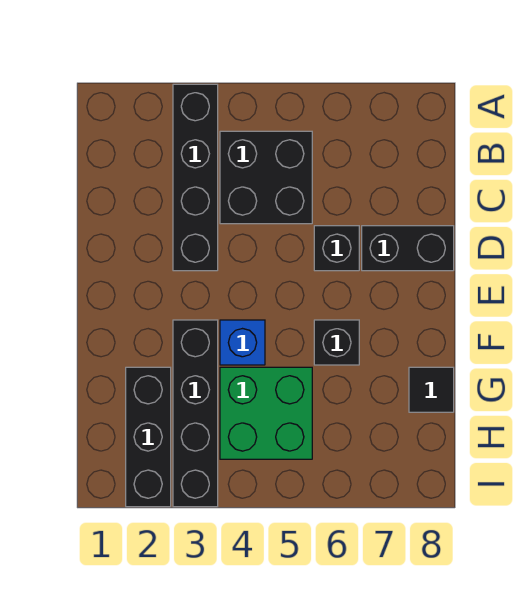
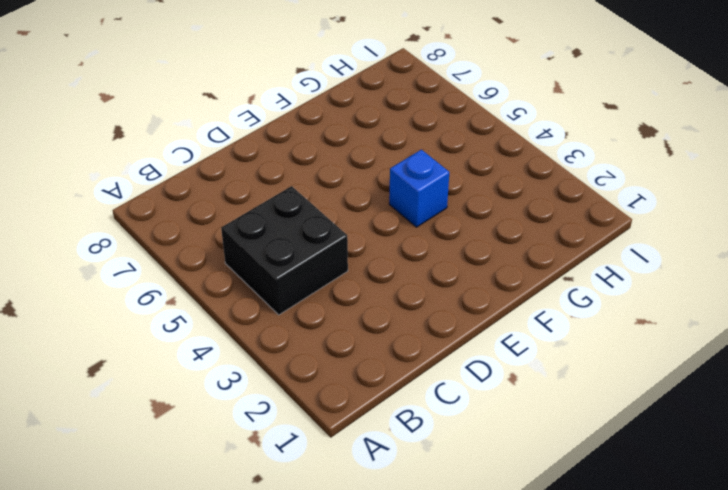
none -> black 1x4 brick [173,84,218,271]
none -> black 1x1 brick [314,226,359,271]

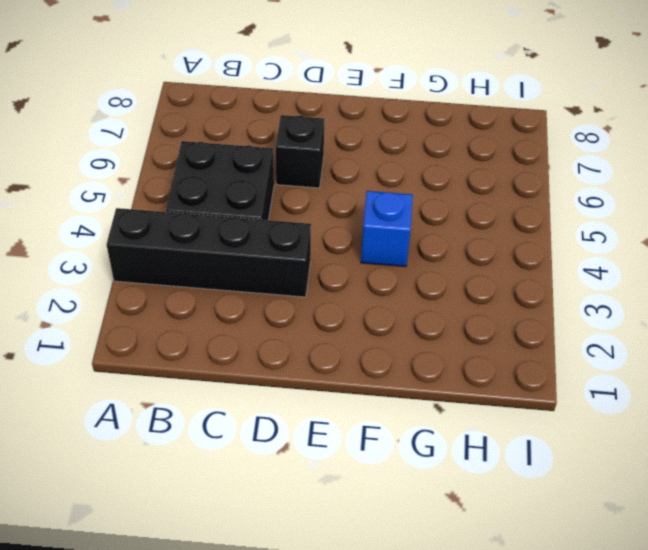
none -> black 1x2 brick [362,226,454,271]
none -> black 1x4 brick [173,320,218,507]

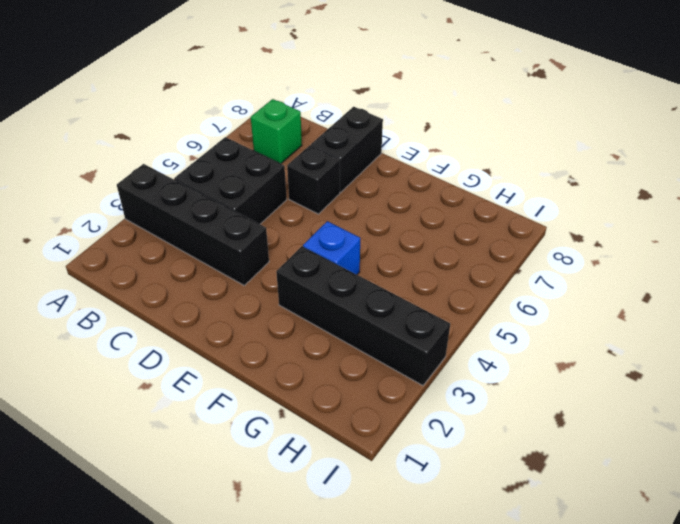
green 1x1 brick [251,99,302,164] -> none
none -> black 1x1 brick [314,320,359,365]
none -> black 1x3 brick [126,367,171,507]

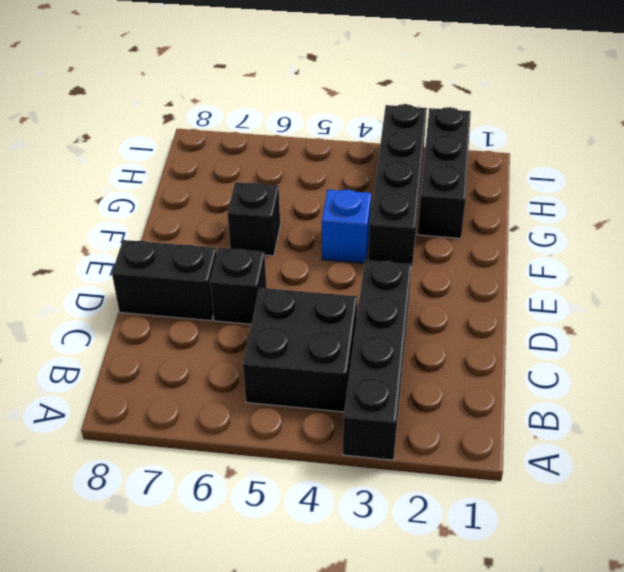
none -> green 2x2 brick [220,367,312,459]
none -> black 1x1 tile [409,367,454,412]

